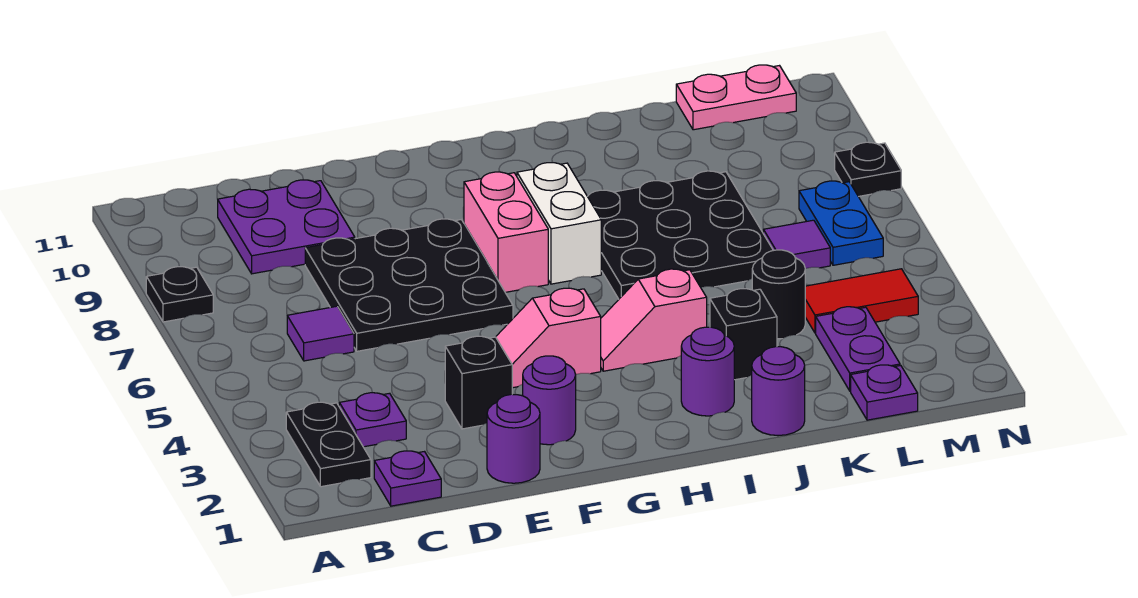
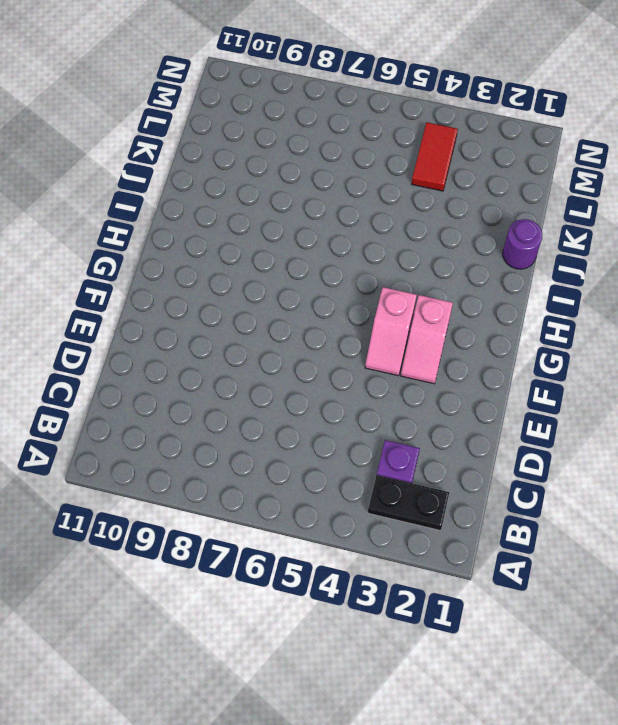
pink 1x2 slope [401,295,453,384] -> pink 1x2 slope moved to [601,269,707,371]
none -> black 1x1 plate [146,267,213,322]
none -> purple 1x1 plate [374,451,441,506]
none -> purple 1x1 tile [287,306,354,361]

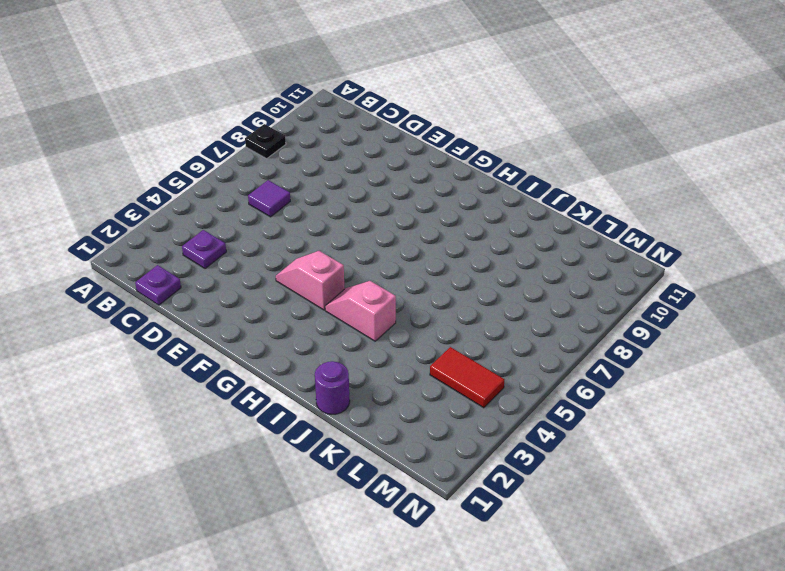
none -> black 1x2 plate [286,402,371,487]
none -> purple 2x2 plate [218,180,355,274]
none -> black 3x3 plate [305,219,513,351]

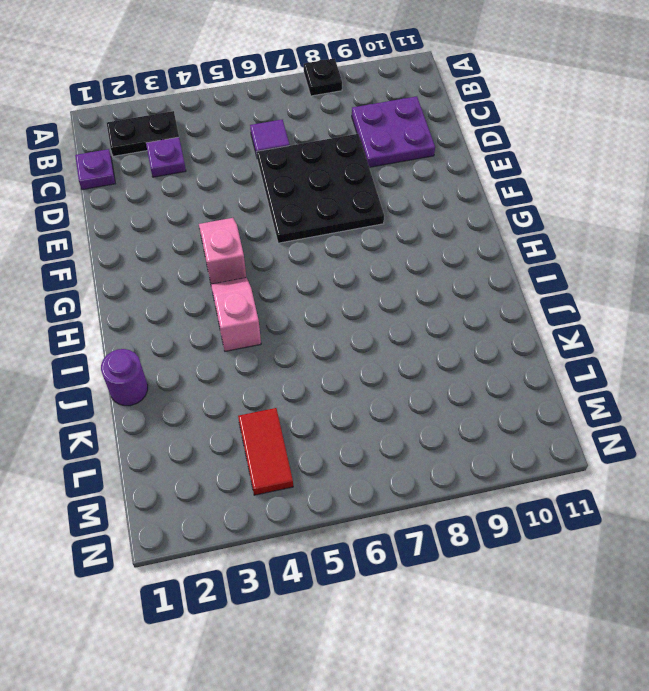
none -> purple 1x1 round brick [487,394,540,483]
none -> black 1x1 brick [445,336,512,429]
none -> purple 1x1 round brick [523,356,576,445]

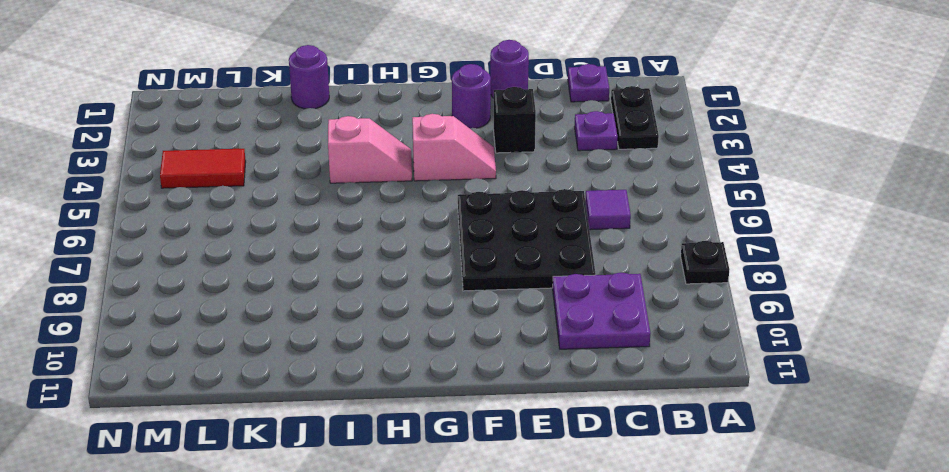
none -> pink 1x2 brick [464,172,548,292]
none -> white 1x2 brick [517,163,601,284]
none -> purple 1x1 round brick [681,327,734,416]

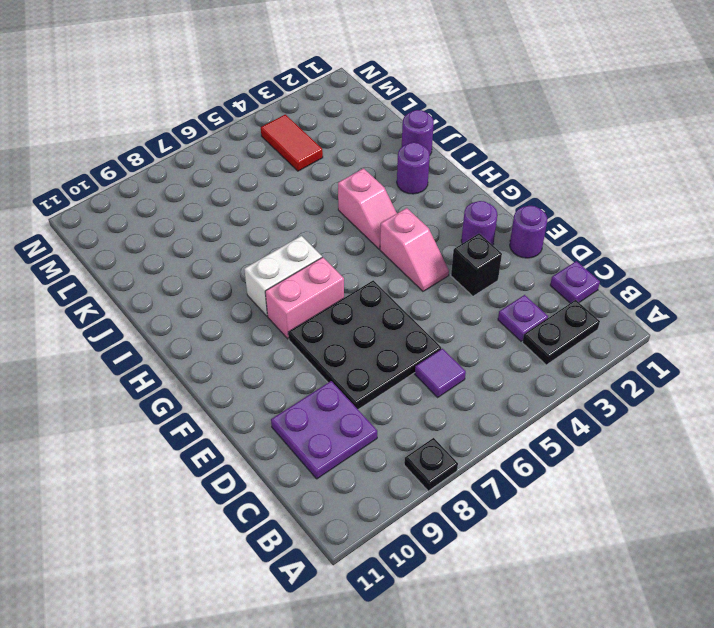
none -> black 3x3 plate [588,171,773,299]
none -> black 1x1 brick [710,289,777,380]
none -> black 1x1 round brick [752,250,805,339]

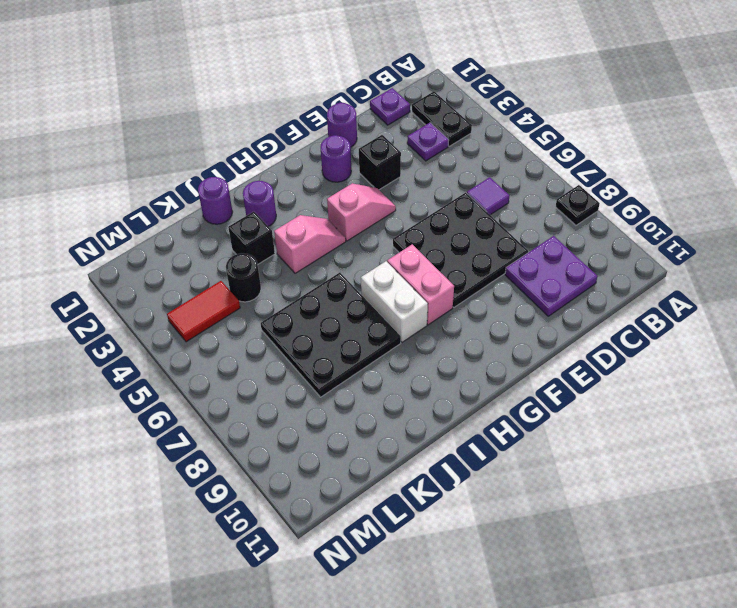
none -> purple 1x1 plate [851,365,918,420]
none -> purple 1x2 plate [816,307,900,391]
none -> purple 1x1 tile [763,220,830,269]

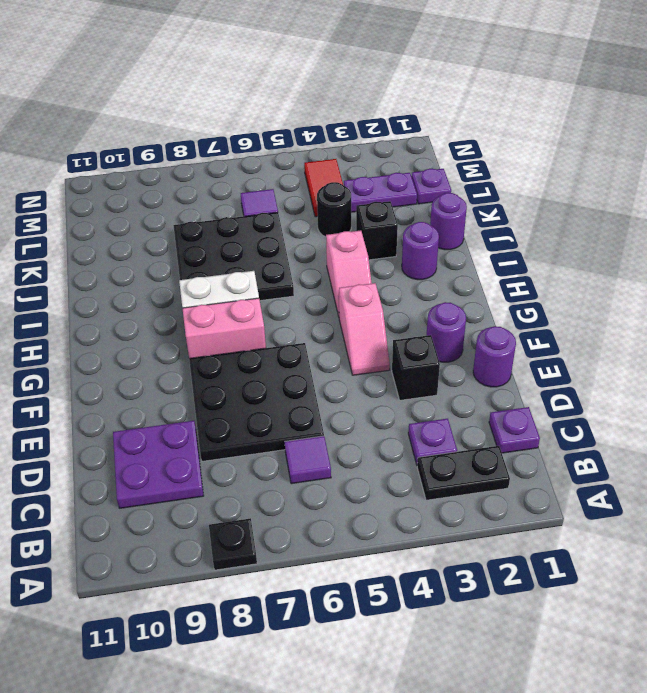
none -> pink 1x2 plate [676,65,796,130]
none -> blue 1x2 plate [799,181,883,265]
none -> black 1x1 plate [835,142,901,197]

